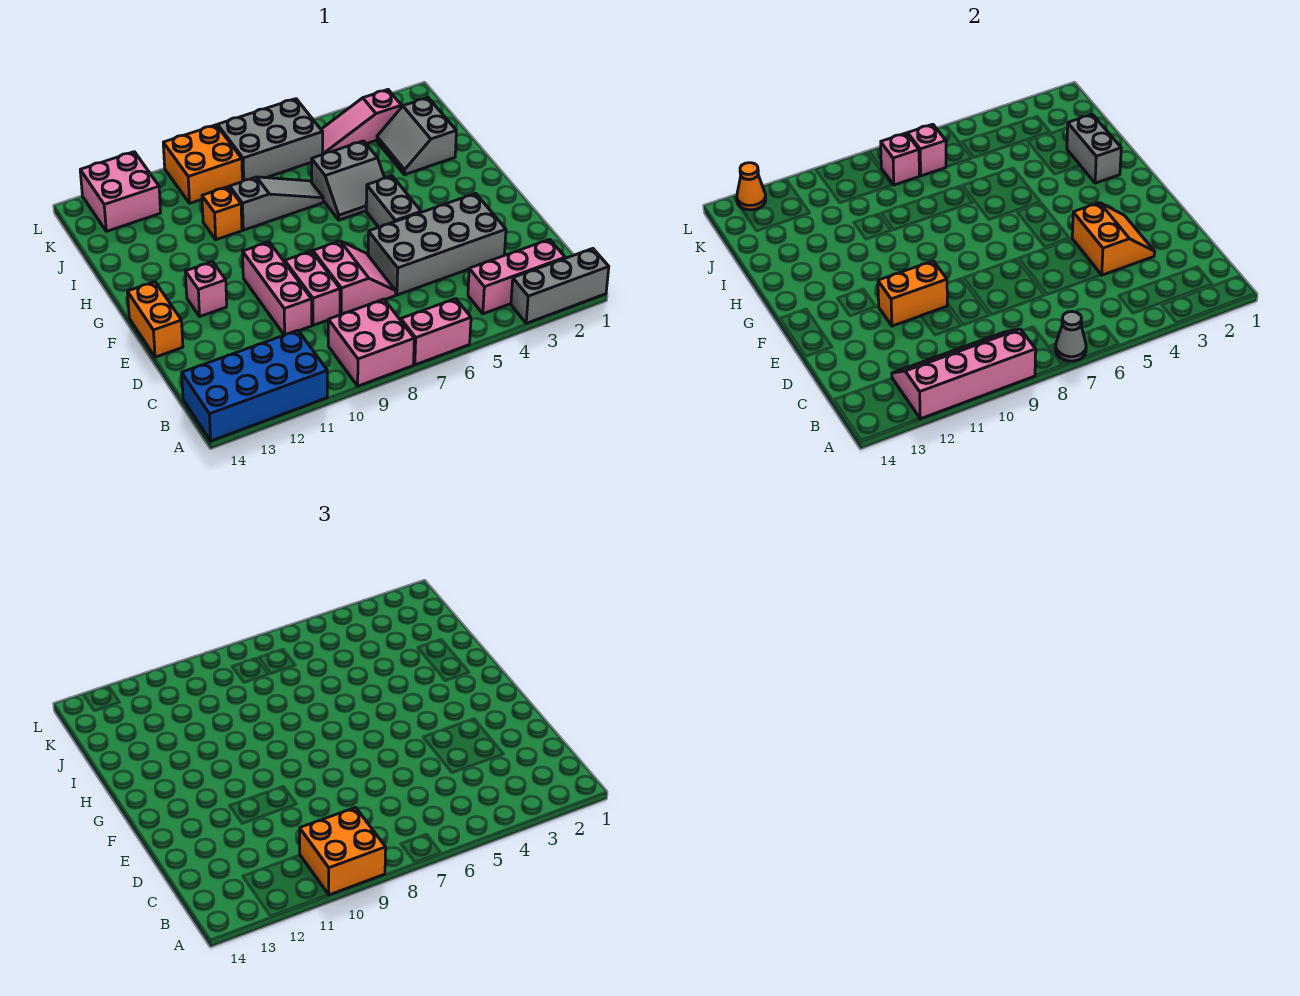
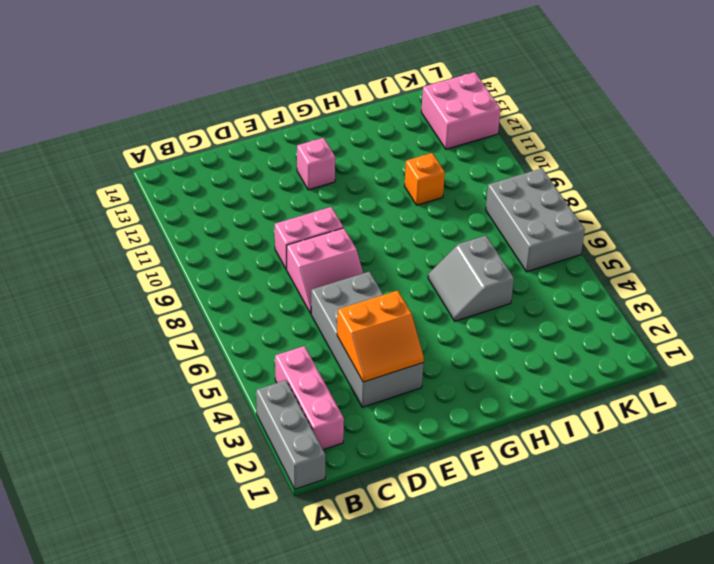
none -> pink 1x2 brick [401,299,471,365]
none -> pink 2x2 brick [328,299,414,386]
none -> blue 2x4 brick [182,330,327,441]

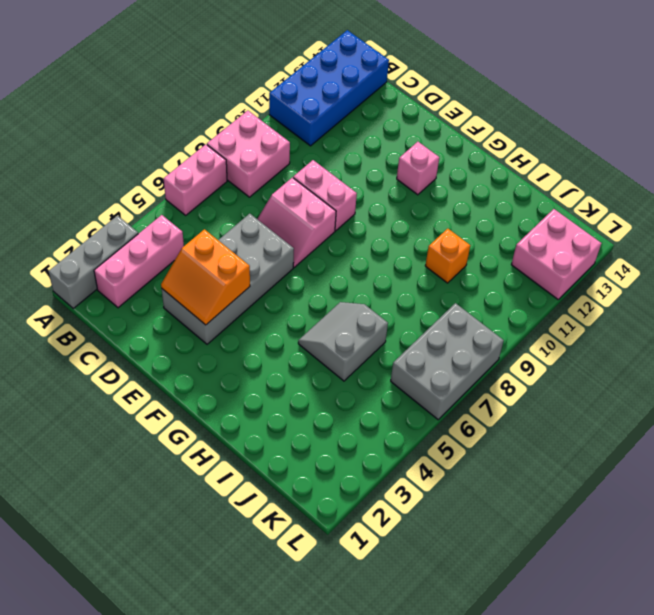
none -> pink 1x3 brick [243,242,312,335]
none -> orange 1x2 brick [127,282,183,357]
none -> grey 1x2 brick [366,176,421,227]

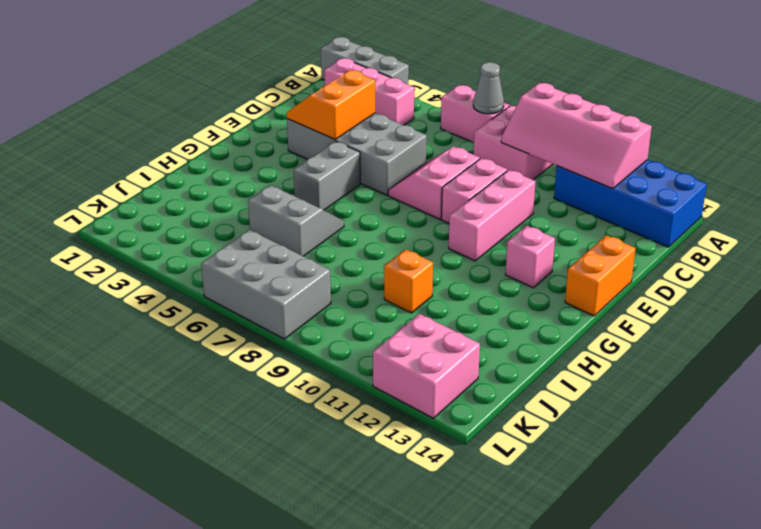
none -> grey 2x2 slope [377,98,456,175]
none -> grey 1x3 slope [230,177,323,230]
none -> pink 1x3 slope [321,90,402,154]

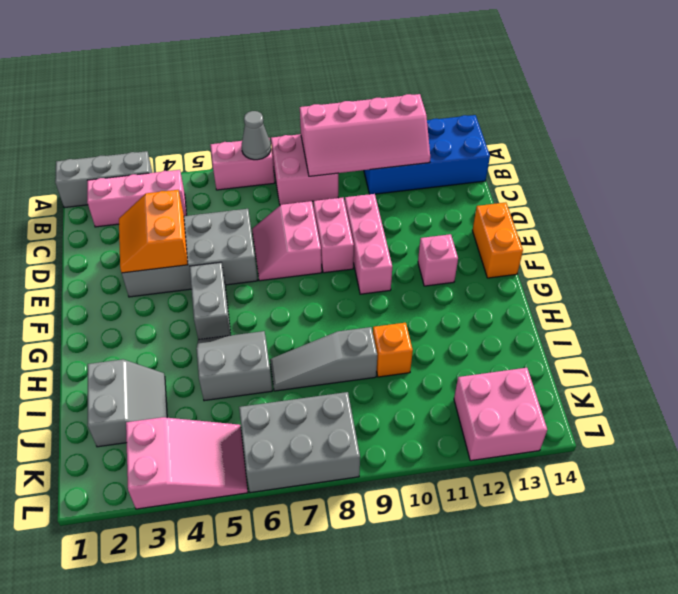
pink 2x3 slope [126,417,248,509] -> pink 1x3 slope [321,90,402,154]
none -> orange 2x2 brick [163,125,242,203]
none -> orange 1x2 brick [878,261,947,326]
none -> grey 1x2 brick [1067,114,1121,183]

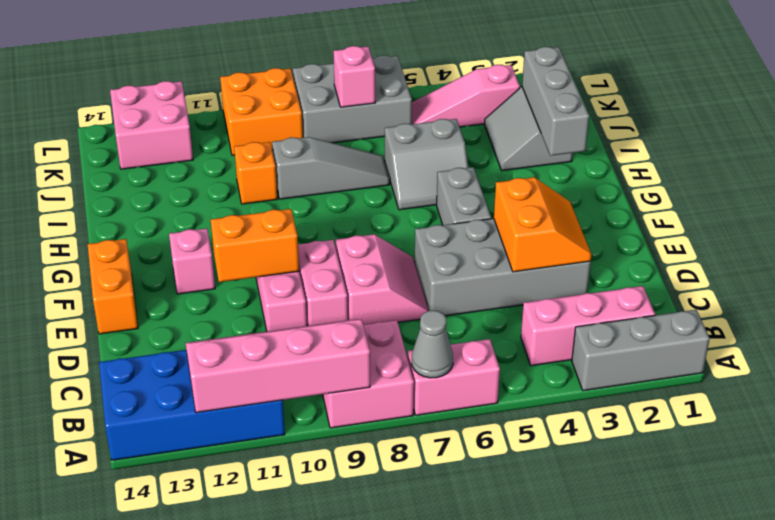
grey 1x3 brick [522,47,589,156] -> grey 1x2 brick [1067,114,1121,183]
none -> pink 1x1 brick [881,133,919,185]
none -> orange 1x1 cone [737,163,766,210]
none -> orange 2x2 brick [300,808,386,895]

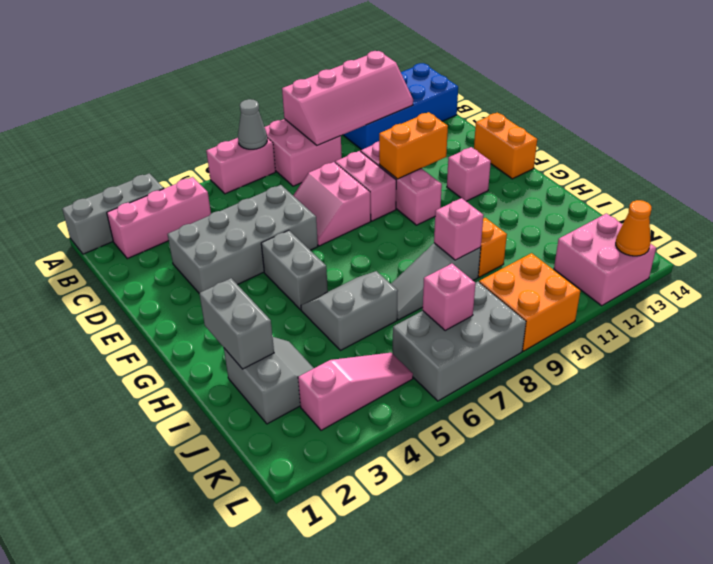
pink 1x1 brick [434,198,484,260] -> pink 1x1 brick moved to [881,133,919,185]
none -> orange 2x2 slope [1072,203,1155,275]
none -> orange 2x2 brick [300,808,386,895]

